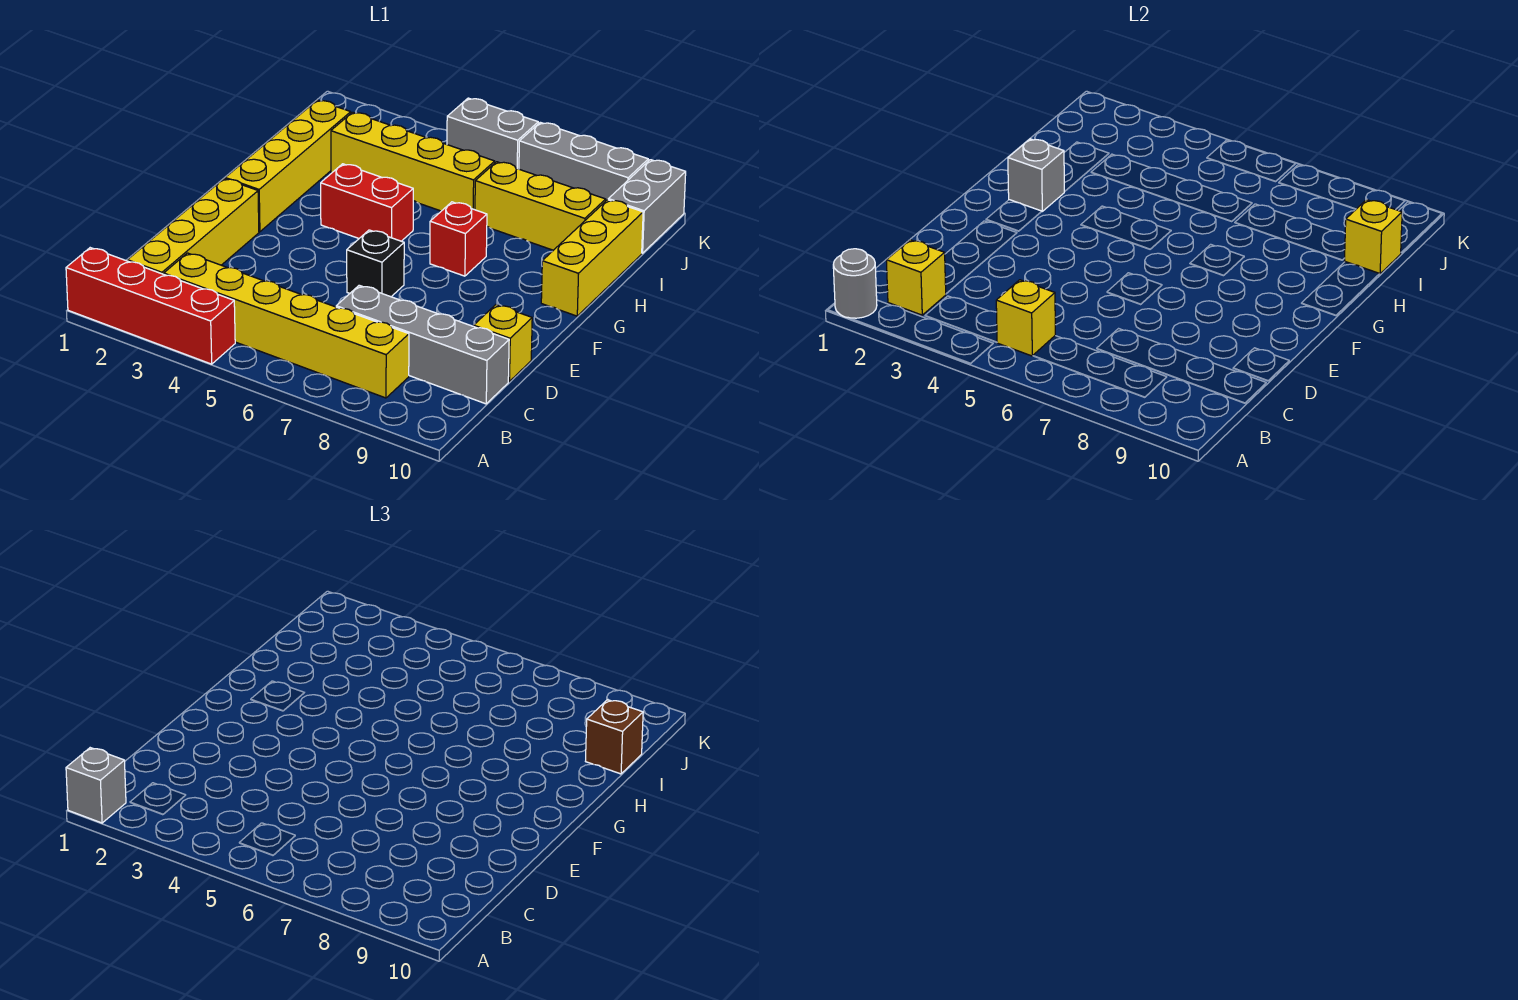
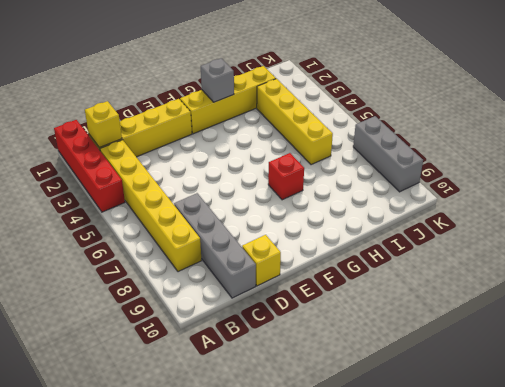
none -> black 1x1 brick [347,230,404,297]
none -> red 1x2 brick [321,164,413,241]
none -> yellow 1x3 brick [541,200,643,316]

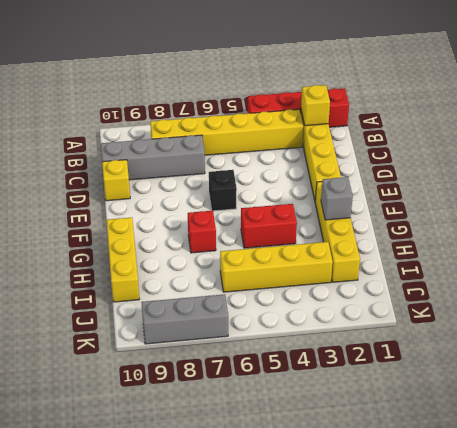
none -> yellow 1x3 brick [475,162,606,250]
none -> grey 1x2 brick [608,160,686,253]
none -> grey 1x2 brick [447,98,538,169]

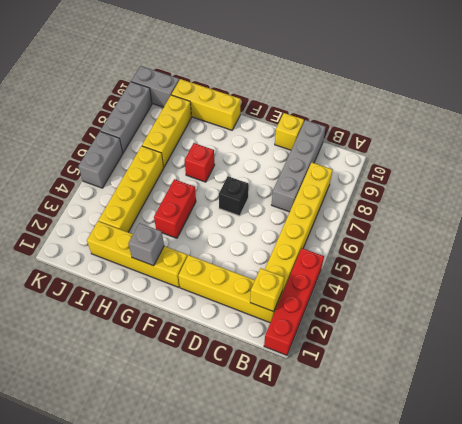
none -> grey 1x1 round brick [833,249,877,318]
none -> yellow 1x1 brick [996,280,1055,356]
none -> yellow 1x1 brick [1344,200,1402,274]

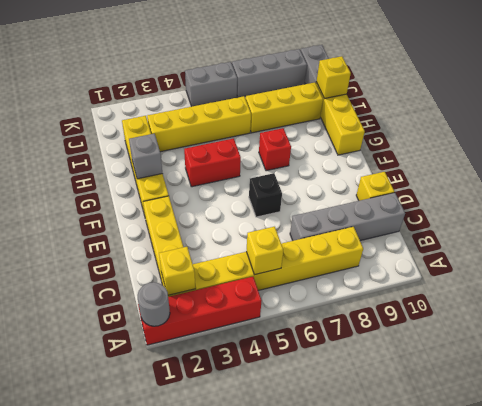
none -> grey 1x1 brick [66,748,126,823]
none -> brown 1x1 brick [586,700,643,774]

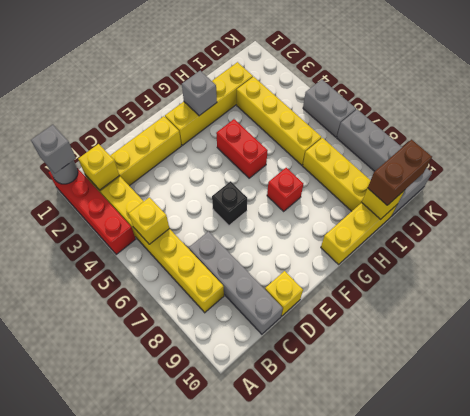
brown 1x2 brick [368,140,432,205] -> brown 1x1 brick [586,700,643,774]

